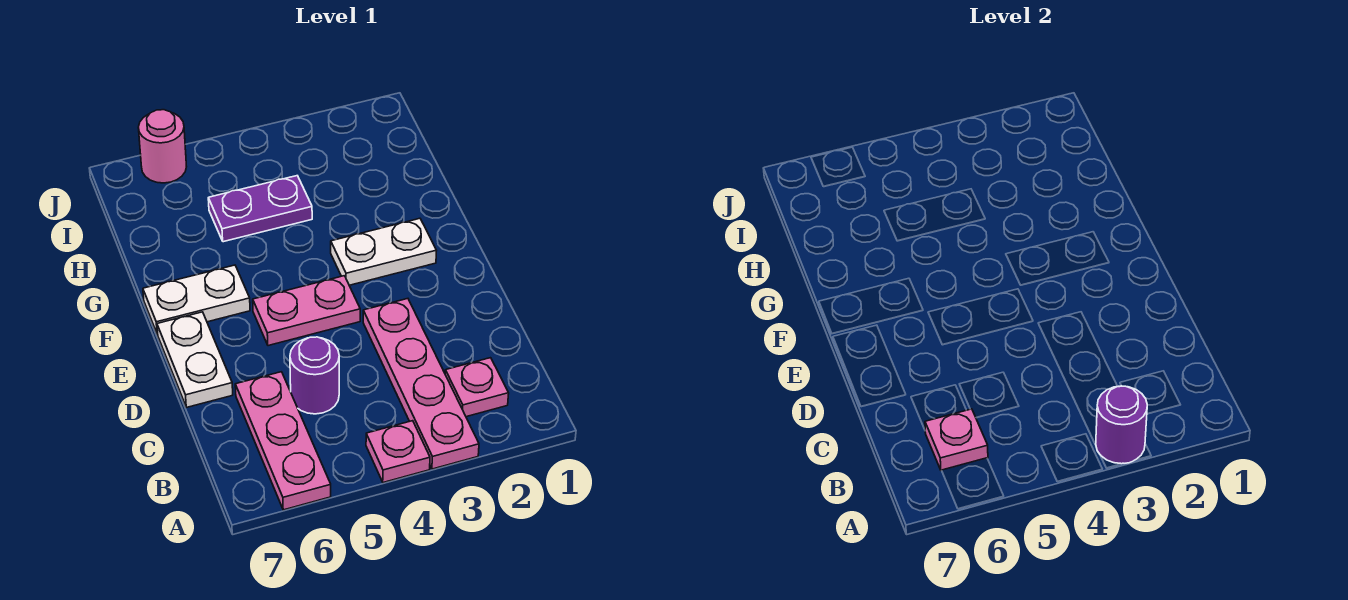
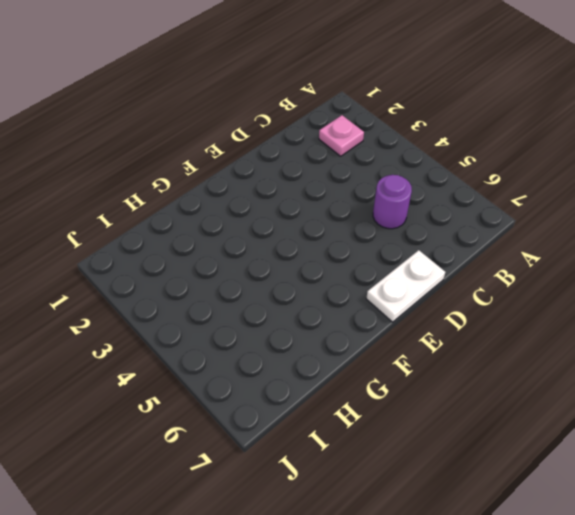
none -> pink 1x4 plate [363,299,479,469]
none -> pink 1x1 plate [366,421,430,483]
none -> pink 1x3 plate [235,372,331,510]

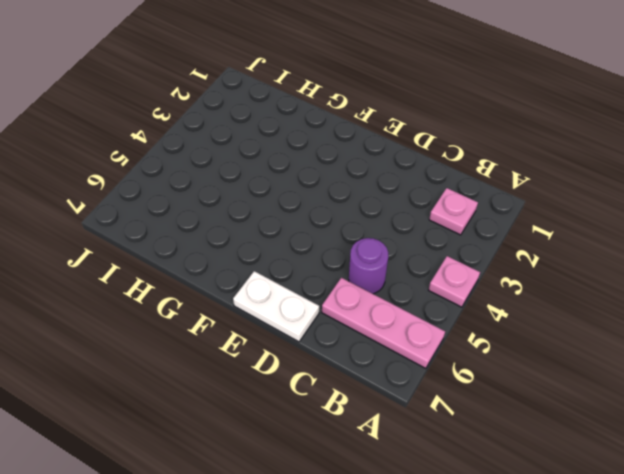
none -> pink 1x4 plate [363,299,479,469]
none -> pink 1x2 plate [253,276,360,346]
none -> white 1x2 plate [331,218,437,285]

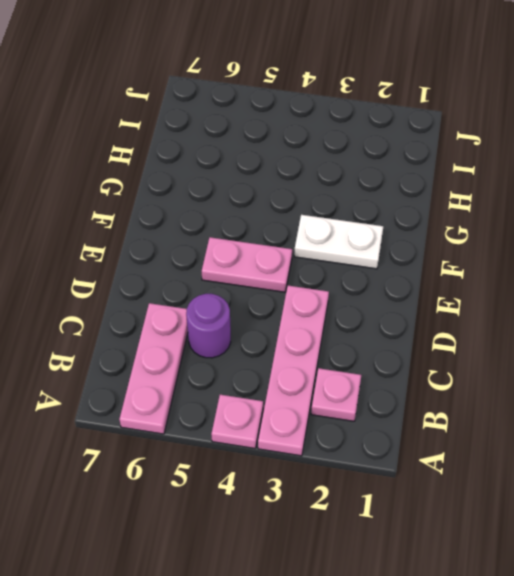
none -> white 1x2 plate [157,312,233,407]
none -> white 1x2 plate [143,265,250,334]
none -> purple 1x2 plate [208,176,312,242]

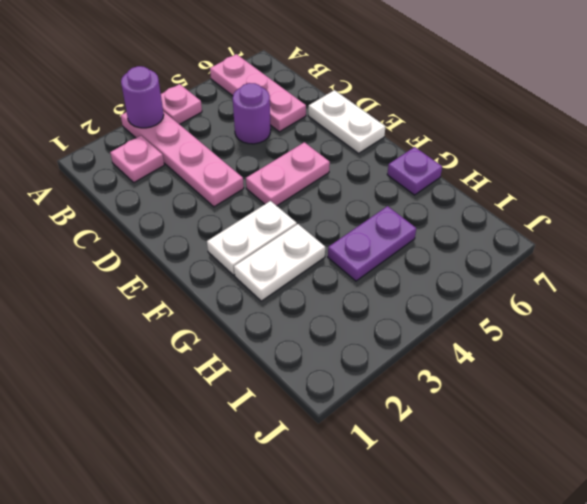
white 1x2 plate [234,224,325,301] -> white 1x2 plate moved to [143,265,250,334]
purple 1x1 plate [387,147,442,195] -> none
none -> pink 1x1 round brick [138,110,187,183]
none -> pink 1x1 plate [925,409,988,470]

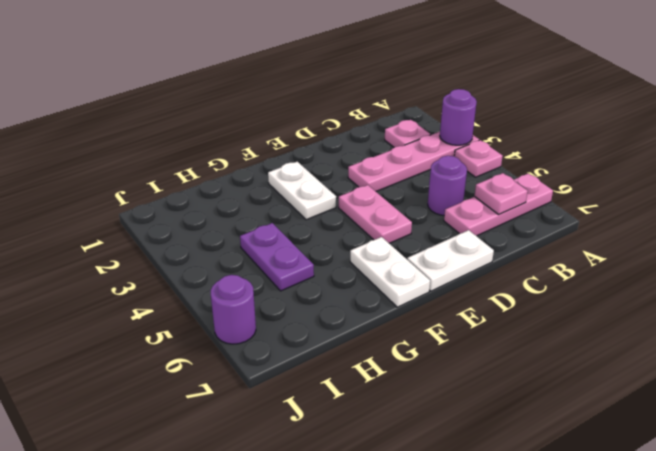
purple 1x1 round brick [211,275,256,344] -> pink 1x1 round brick [138,110,187,183]

